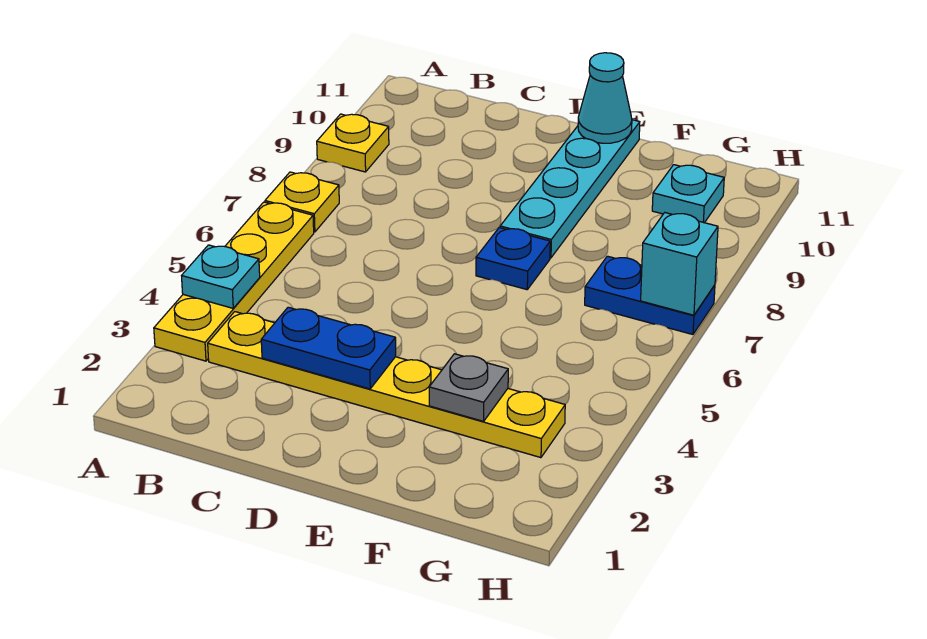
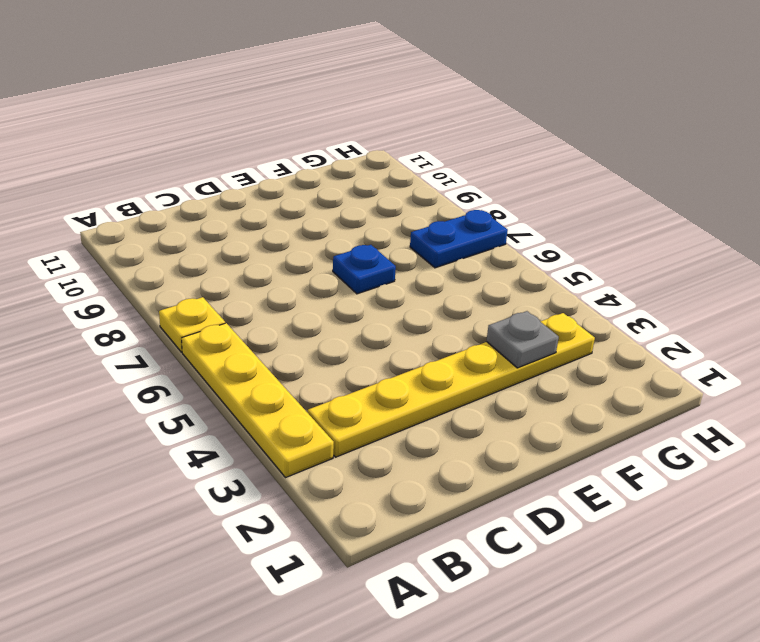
none -> yellow 1x1 plate [317,114,389,172]
none -> cyan 1x4 plate [500,120,640,258]
none -> cyan 1x1 plate [652,165,724,223]

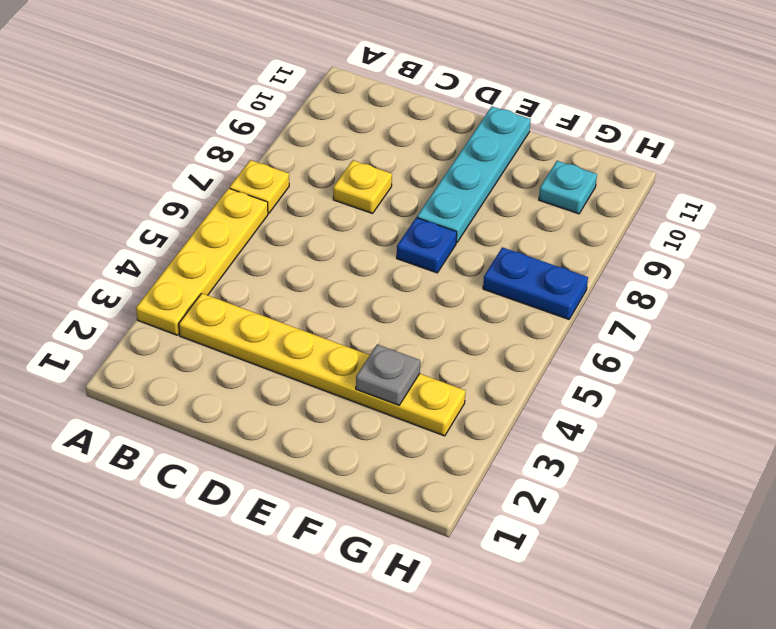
yellow 1x1 plate [333,160,392,214] -> yellow 1x1 plate moved to [317,114,389,172]
none -> cyan 1x1 plate [182,245,260,308]
none -> blue 1x2 plate [261,307,396,389]
none -> cyan 1x1 cone [578,53,632,143]

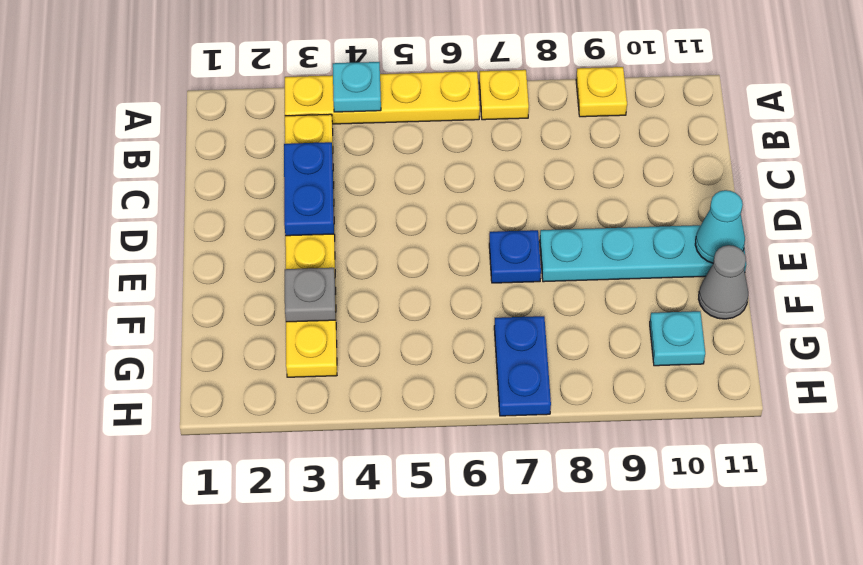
grey 1x1 cone [699,245,748,319] -> none
none -> cyan 1x1 brick [641,213,718,315]

